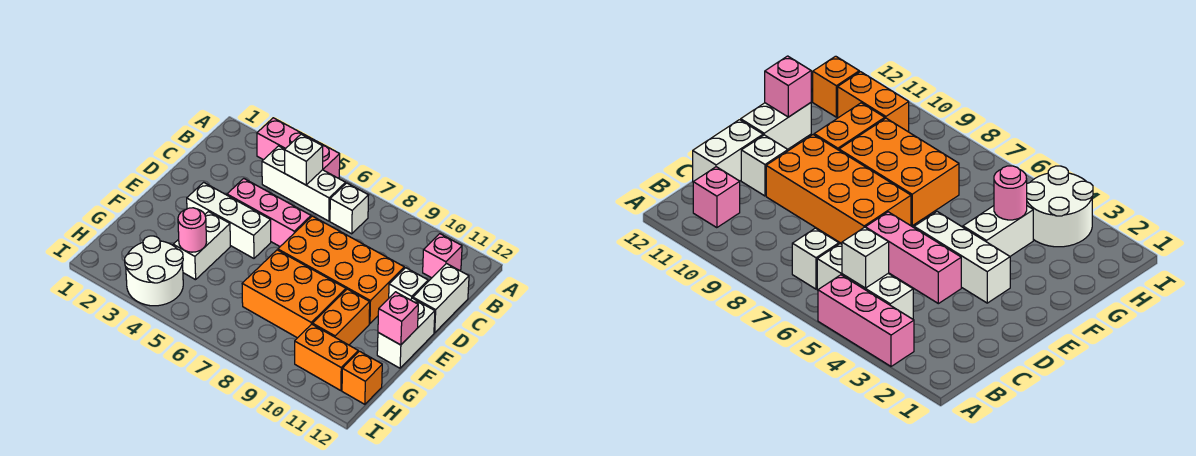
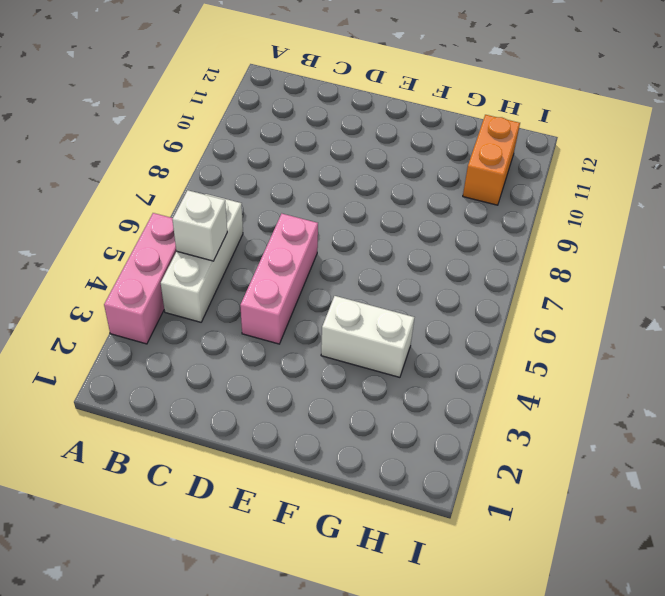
none -> white 1x1 brick [330,183,369,234]
none -> pink 1x1 brick [423,234,462,278]
none -> white 1x2 brick [413,264,469,333]

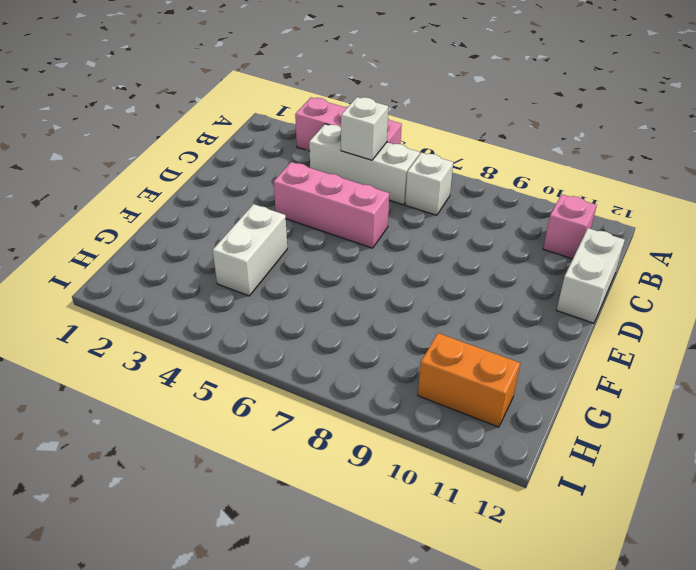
none -> orange 2x4 brick [278,216,404,324]
none -> white 1x1 brick [389,268,428,300]
none -> white 1x3 brick [187,182,271,258]

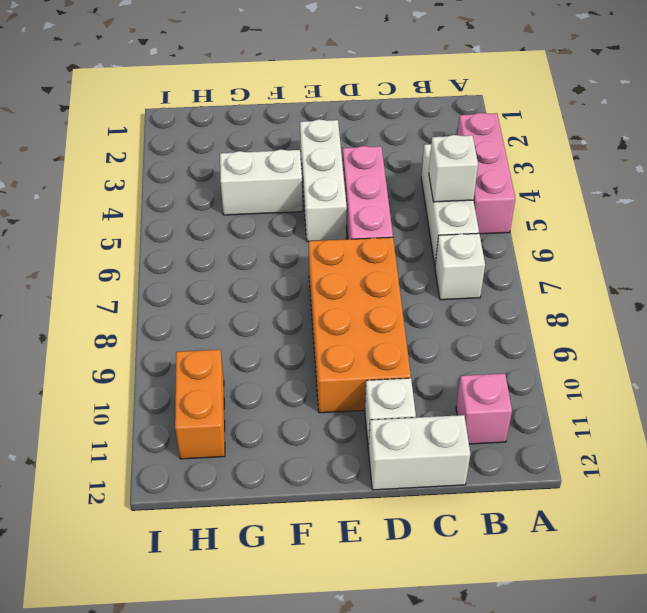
none -> white 1x2 brick [377,298,435,368]
none -> orange 2x3 brick [242,250,346,338]
none -> orange 1x2 brick [313,289,370,345]

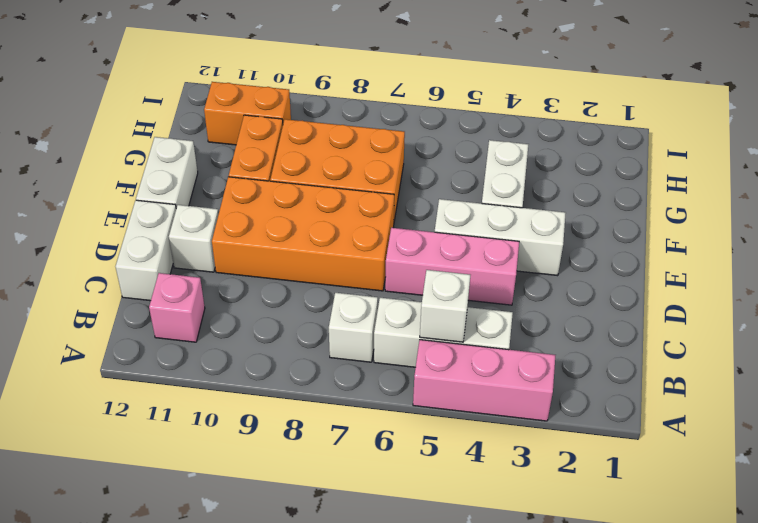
none -> white 2x2 round brick [125,236,183,306]
none -> orange 1x1 brick [342,351,382,404]
none -> pink 1x1 brick [378,292,418,345]

